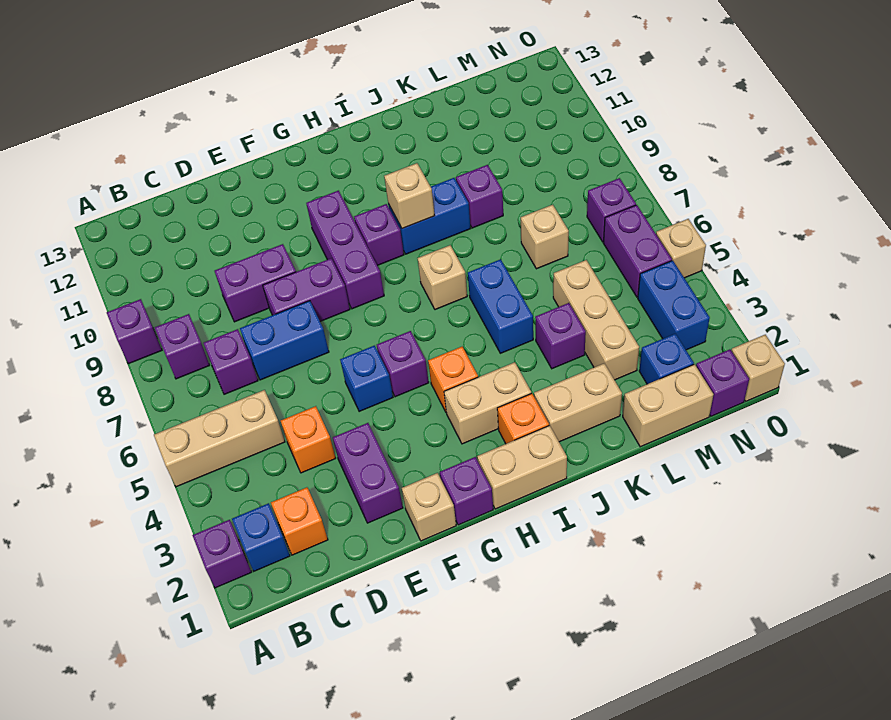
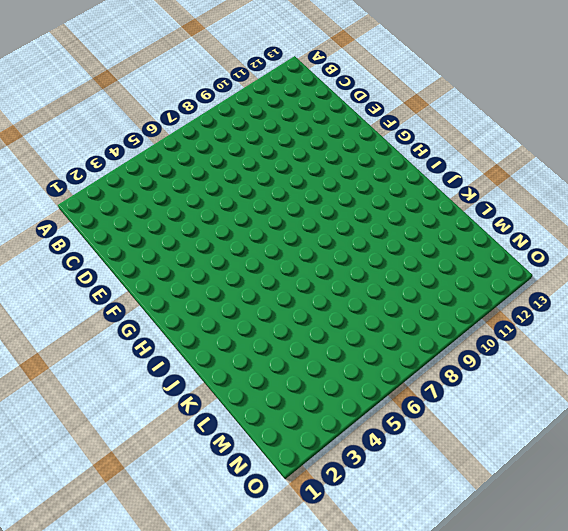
none -> purple 1x1 brick [192,520,251,588]
none -> tan 1x3 brick [154,390,285,487]
none -> purple 1x1 brick [107,299,162,364]
none -> blue 1x1 brick [232,503,290,571]

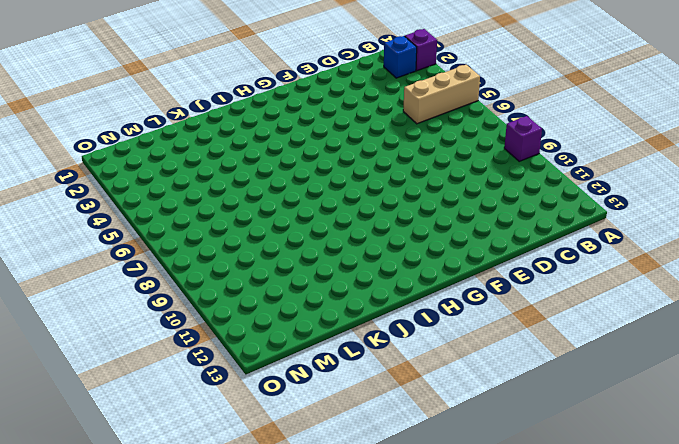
none -> purple 1x1 brick [155,314,210,379]
none -> orange 1x1 brick [271,487,328,555]
none -> purple 1x1 brick [204,329,258,394]
none -> orange 1x1 brick [281,406,336,473]

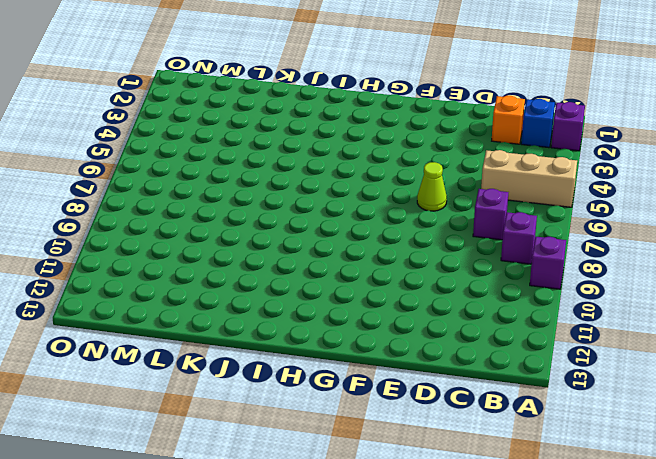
lime 1x1 cone [417,162,447,211] -> none
none -> orange 1x1 brick [281,406,336,473]
none -> blue 1x2 brick [240,301,329,380]
none -> purple 1x2 brick [215,244,296,322]
none -> purple 1x2 brick [333,423,403,523]

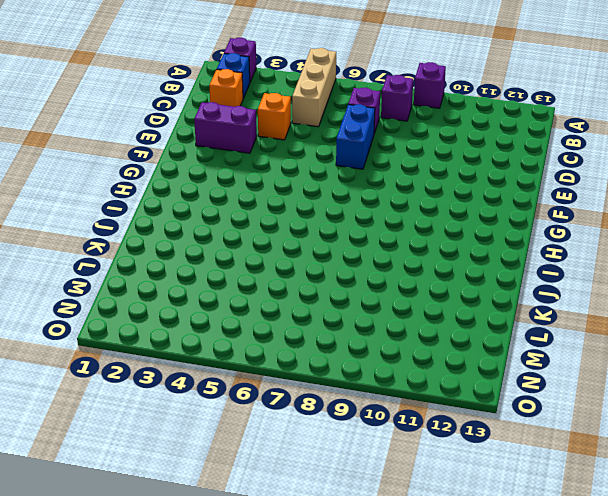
none -> purple 1x2 brick [215,244,296,322]
none -> purple 1x2 brick [263,258,350,321]
none -> tan 1x1 brick [402,473,456,541]
none -> blue 1x1 brick [340,346,393,412]

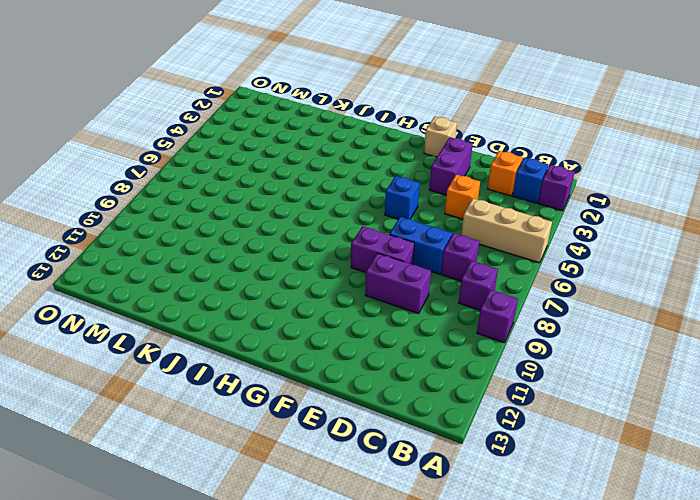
none -> purple 1x1 brick [440,457,493,525]
none -> purple 1x1 brick [377,331,429,397]
none -> purple 1x3 brick [306,191,384,309]
none -> tan 1x2 brick [477,425,567,509]

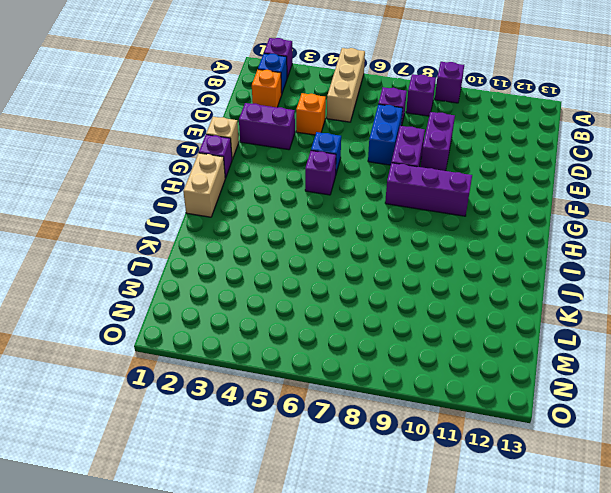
none -> tan 1x2 brick [444,362,531,444]
none -> orange 1x1 brick [428,347,478,412]
none -> purple 1x1 brick [354,204,404,266]
none -> orange 1x1 brick [497,393,549,444]

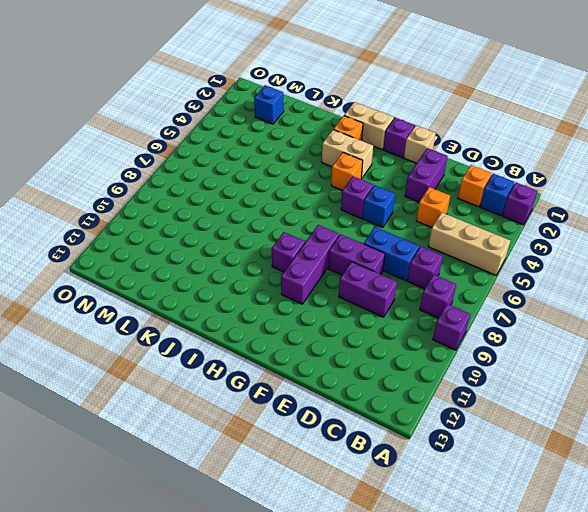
none -> tan 1x1 brick [418,245,467,310]
none -> blue 1x2 brick [388,178,471,254]
none -> tan 1x2 brick [534,363,622,442]
none -> blue 1x2 brick [468,259,533,353]

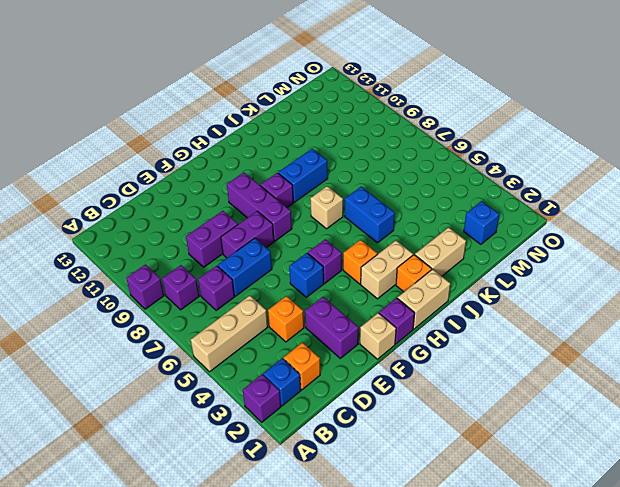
none -> purple 1x1 brick [535,303,586,369]
none -> purple 1x1 brick [456,165,503,228]
none -> tan 1x2 brick [623,364,713,447]
none -> tan 1x3 brick [553,260,639,380]

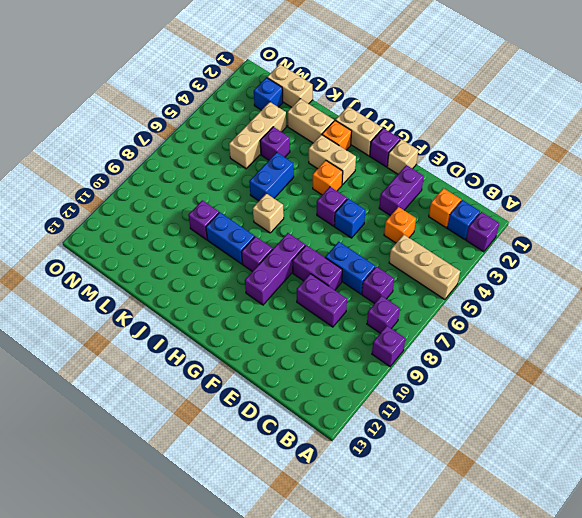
none -> tan 1x1 brick [521,205,569,269]
none -> purple 1x1 brick [696,349,749,416]
none -> blue 1x2 brick [638,261,710,350]
none -> purple 1x2 brick [603,205,672,297]

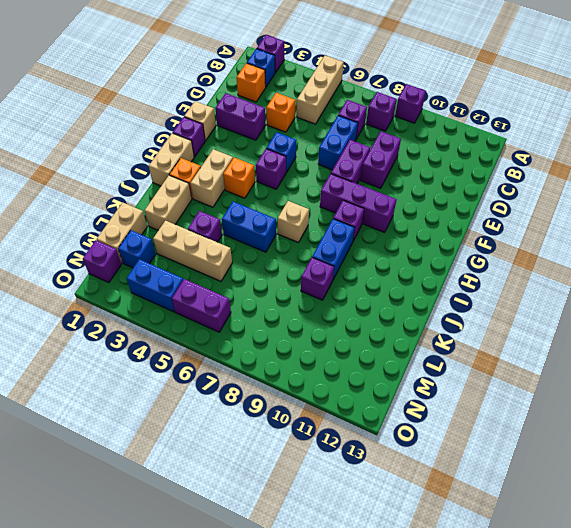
none -> tan 1x1 brick [521,205,569,269]
none -> purple 1x1 brick [587,178,636,242]
none -> tan 1x1 brick [732,335,785,401]
none -> tan 1x1 brick [656,219,706,278]

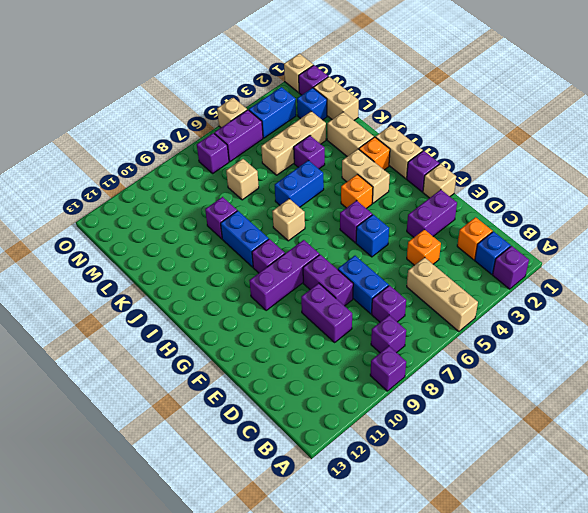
none -> tan 1x1 brick [384,163,435,229]

